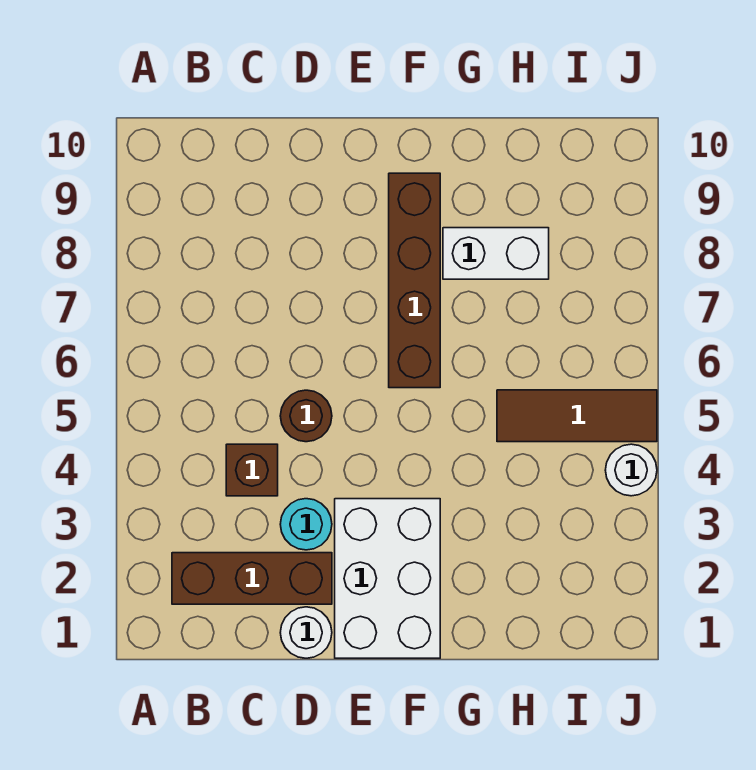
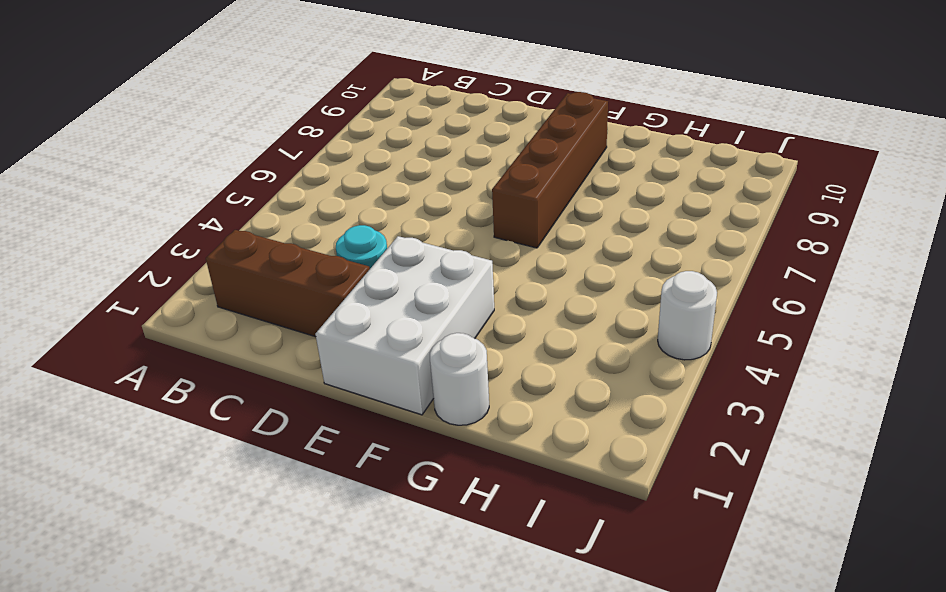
white 1x1 round brick [430,333,489,425] -> white 1x1 round brick moved to [280,607,332,658]
none -> brown 1x1 brick [226,444,278,496]
none -> brown 1x1 round brick [280,390,332,442]

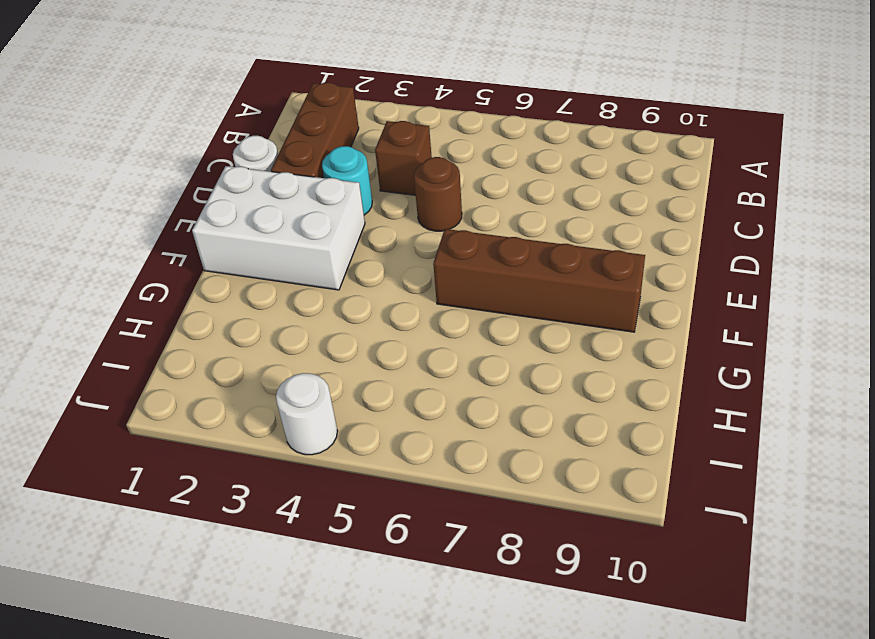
none -> white 1x2 brick [443,228,549,279]
none -> brown 1x3 tile [497,390,657,442]

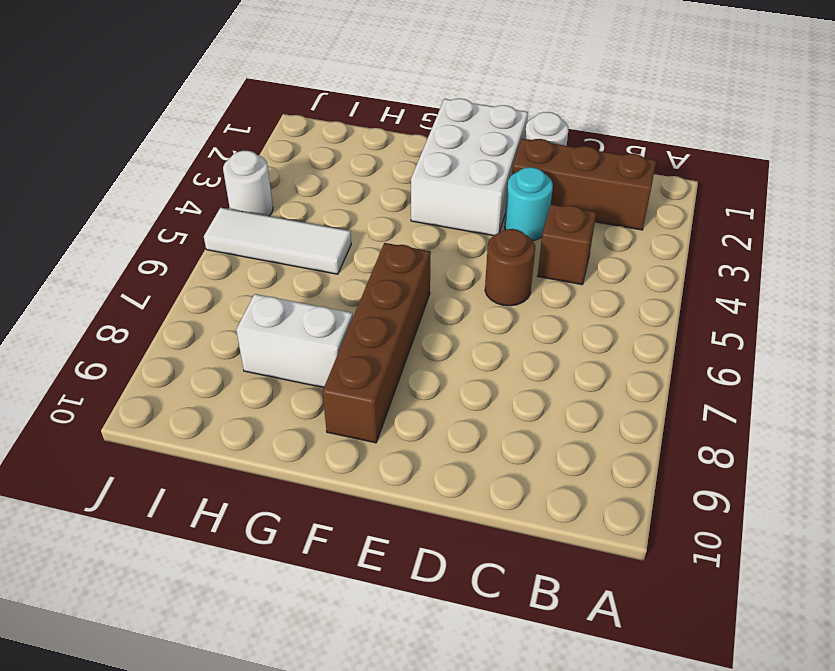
white 1x3 tile [204,208,351,274] -> brown 1x3 tile [497,390,657,442]

